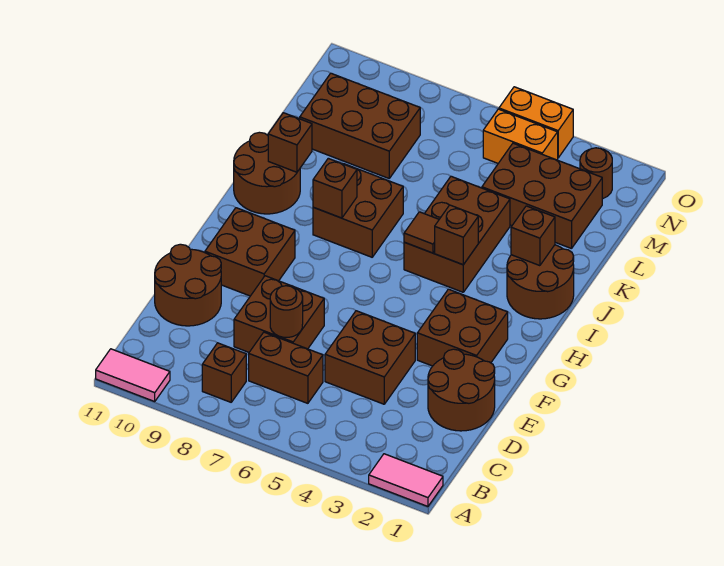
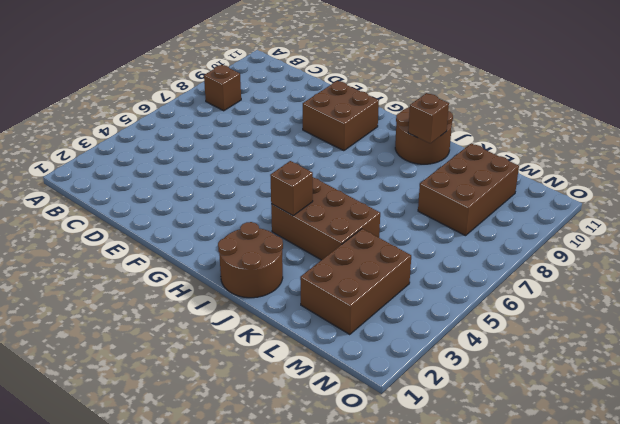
none -> pink 1x2 tile [369,454,443,506]
none -> pink 1x2 tile [96,349,170,401]
none -> brown 1x2 brick [249,332,323,403]

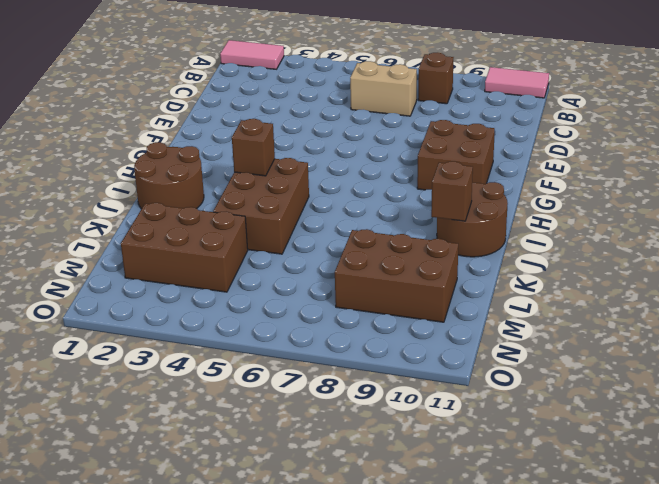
tan 1x2 brick [350,61,417,116] -> brown 1x2 brick [249,332,323,403]
none -> brown 2x2 round brick [428,349,495,431]
none -> brown 2x2 brick [325,311,415,404]
none -> brown 2x2 brick [234,276,324,352]

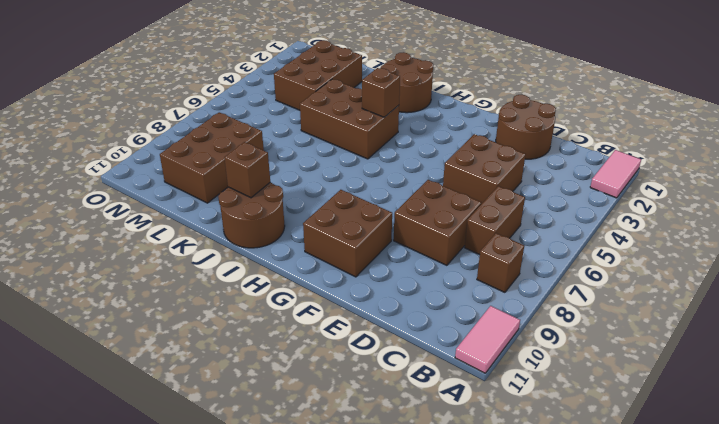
none -> brown 2x2 round brick [155,244,221,326]
none -> brown 2x2 brick [417,289,508,366]
none -> brown 2x2 brick [313,164,403,257]

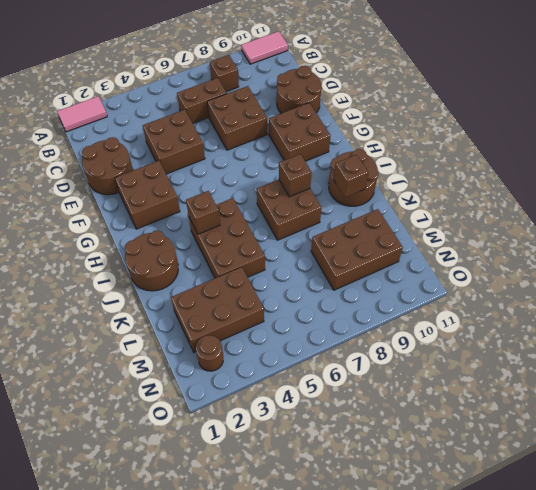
none -> orange 1x2 brick [483,109,558,163]
none -> orange 1x2 brick [499,87,573,158]
none -> brown 1x1 round brick [270,286,303,337]

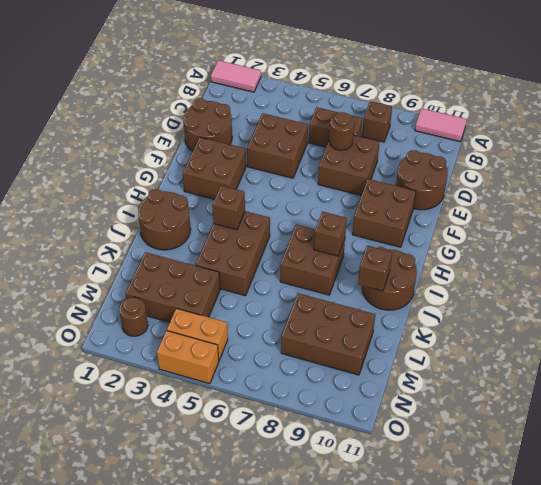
none -> brown 1x1 tile [404,212,439,253]
none -> brown 1x1 brick [511,206,555,266]

